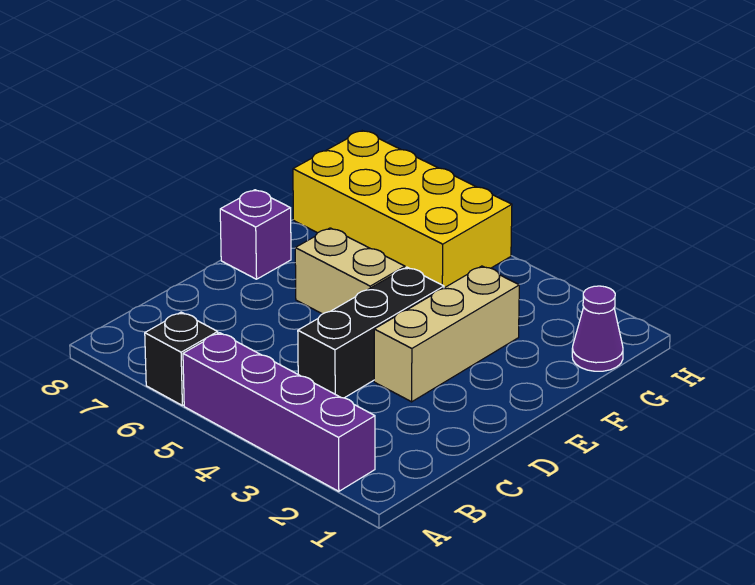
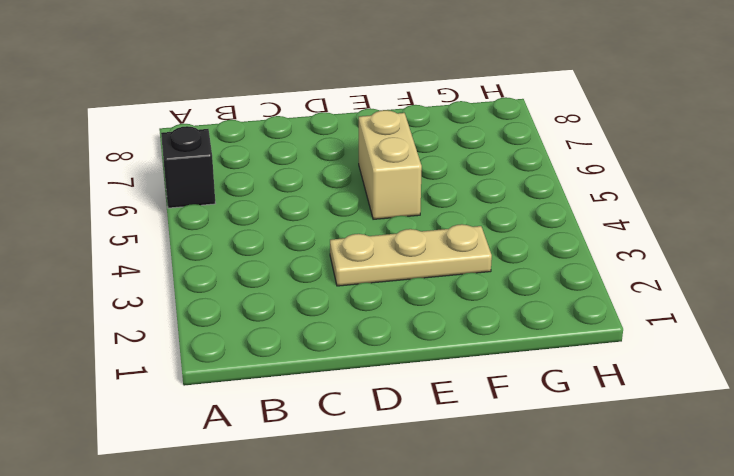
tan 1x3 plate [330,224,492,286] -> tan 1x3 brick [374,266,519,402]
none -> purple 1x4 brick [183,333,375,491]
none -> black 1x3 brick [298,267,444,398]

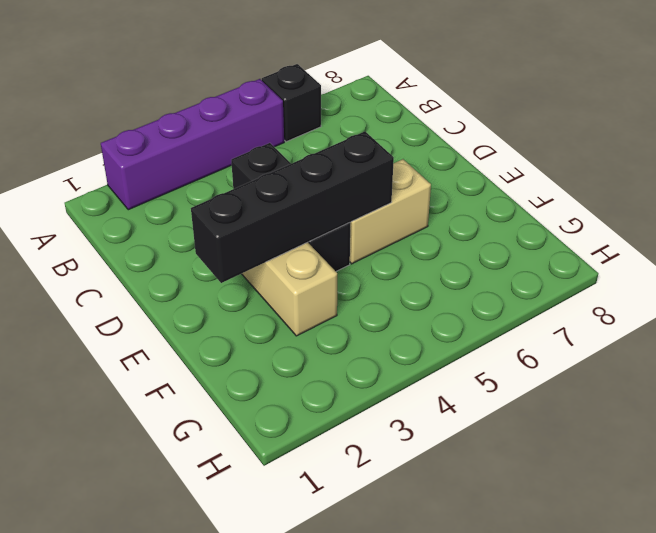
black 1x4 brick [191,131,394,283] -> none
none -> purple 1x1 brick [220,190,291,279]
none -> purple 1x1 cone [572,286,623,371]

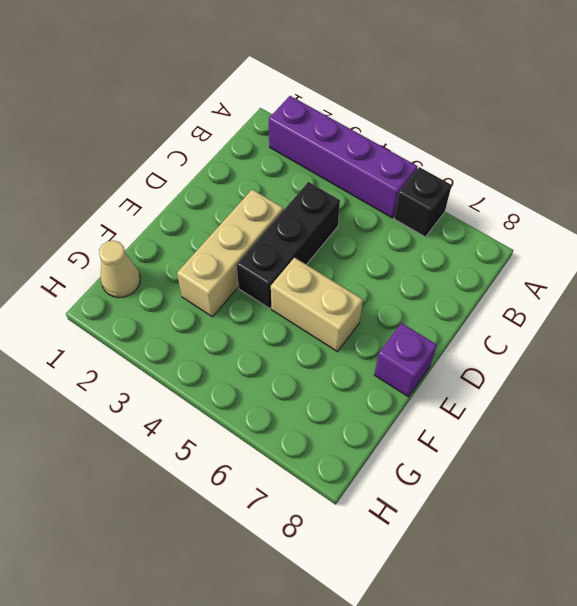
tan 1x1 cone [99,240,140,298] -> purple 1x1 cone [572,286,623,371]
none -> yellow 2x4 brick [293,131,512,288]

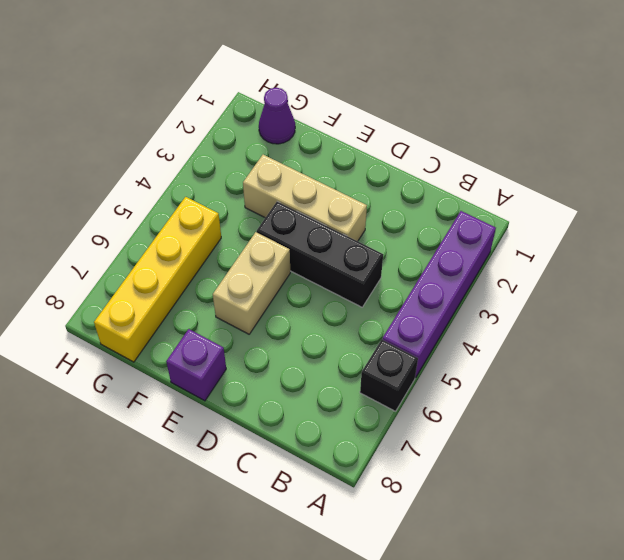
yellow 1x4 brick [94,197,221,362] -> yellow 2x4 brick [293,131,512,288]

